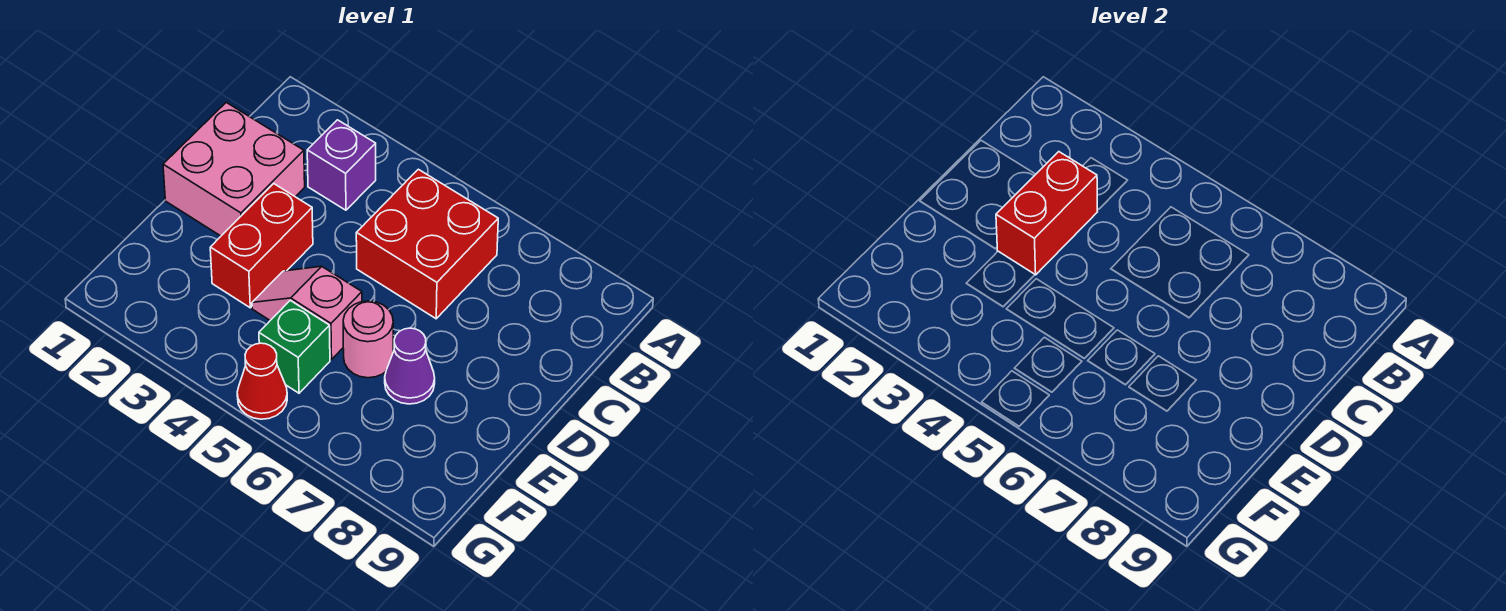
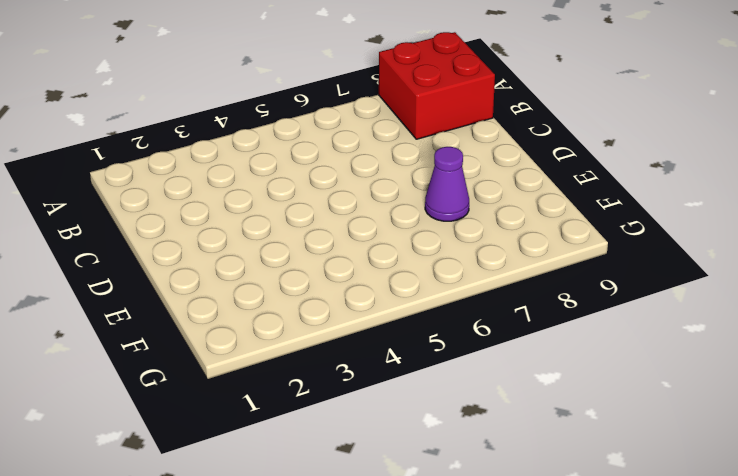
red 2x2 brick [379,32,495,139] -> red 2x2 brick moved to [356,169,498,319]
none -> purple 1x1 brick [307,120,376,210]
none -> pink 2x2 brick [163,102,305,236]

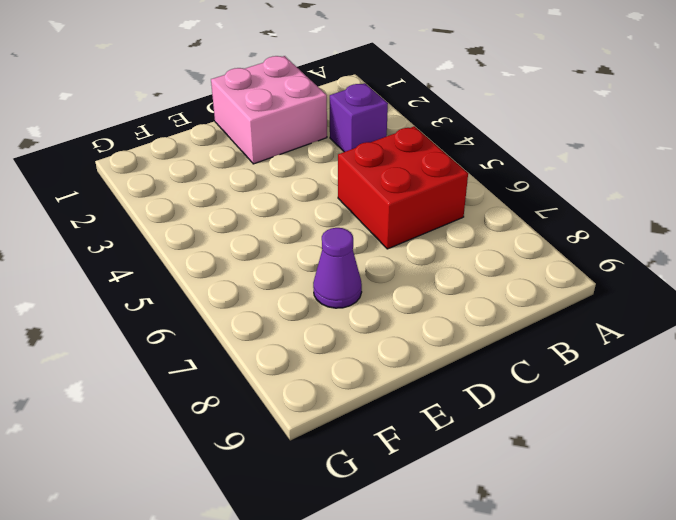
none -> red 1x2 brick [210,184,313,308]
none -> pink 1x2 slope [252,266,362,359]

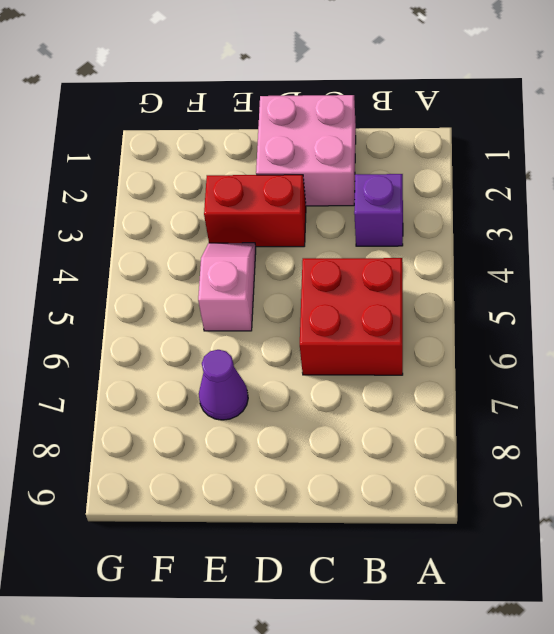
none -> pink 1x1 round brick [343,301,393,378]
none -> green 1x1 brick [259,300,330,393]

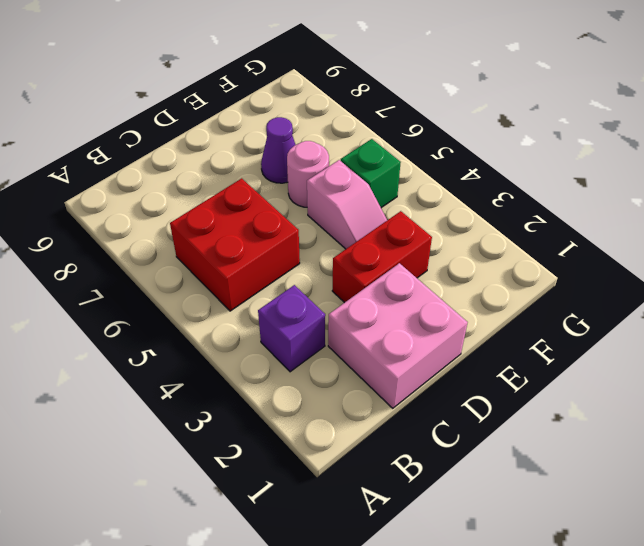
none -> red 1x1 cone [237,343,287,419]
none -> red 1x2 brick [996,152,1097,275]

